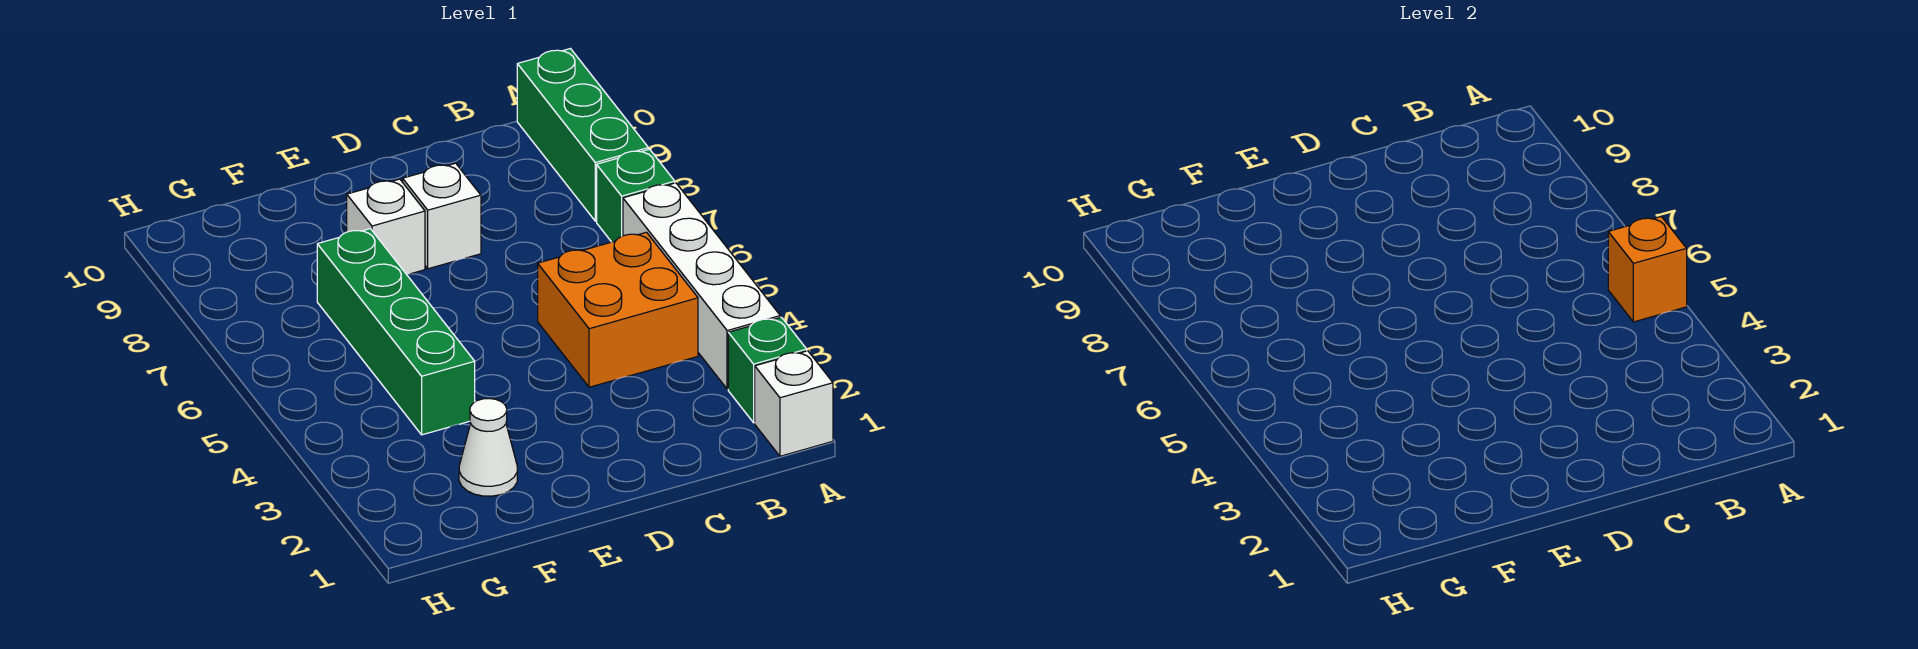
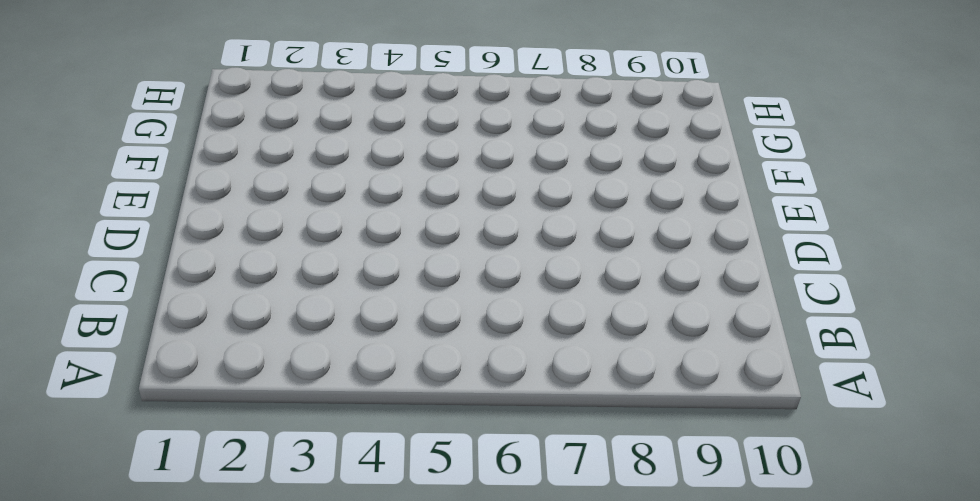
none -> white 1x1 brick [755,351,833,456]
none -> green 1x1 brick [728,317,807,423]

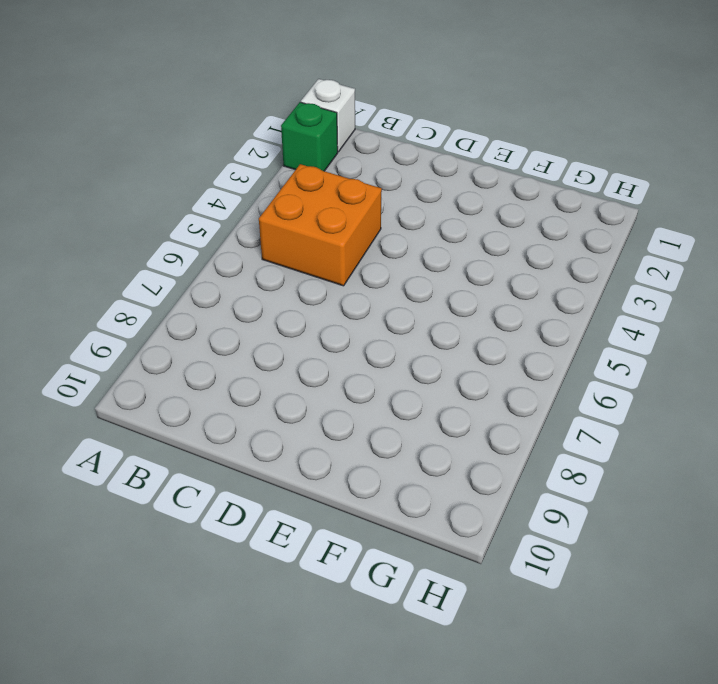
none -> white 1x4 brick [623,183,780,389]
none -> green 1x1 brick [597,149,675,242]

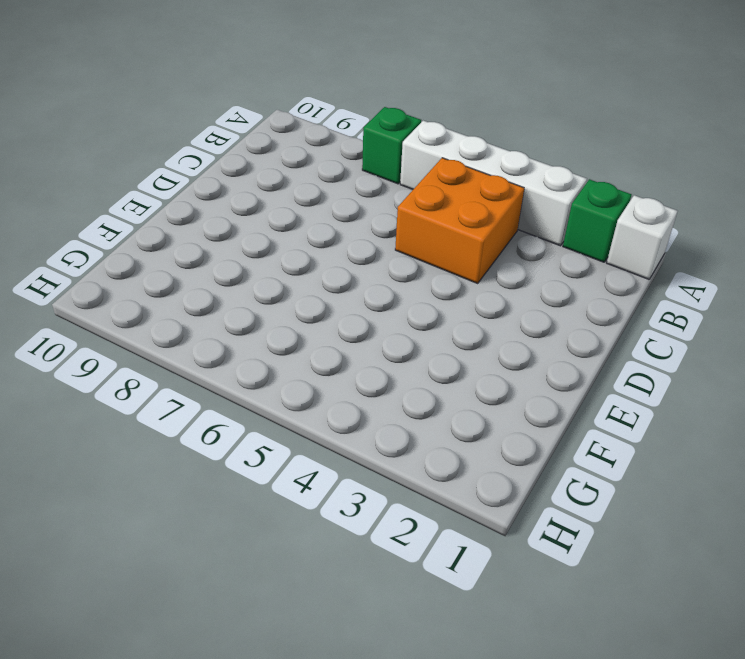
none -> green 1x3 brick [517,49,648,221]
none -> white 1x1 brick [403,163,481,269]

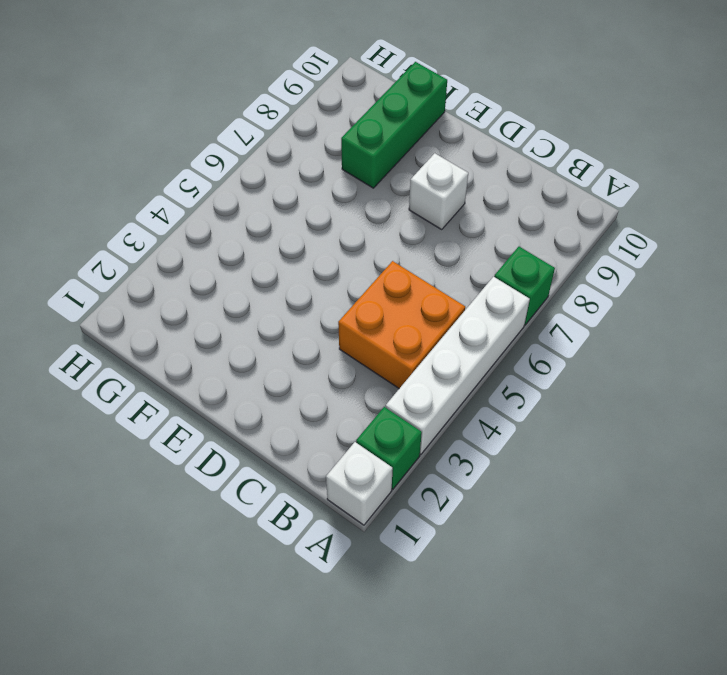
green 1x3 brick [341,62,447,188] -> green 1x3 brick moved to [517,49,648,221]
none -> white 1x1 brick [347,179,425,274]
none -> white 1x1 cone [459,398,517,496]

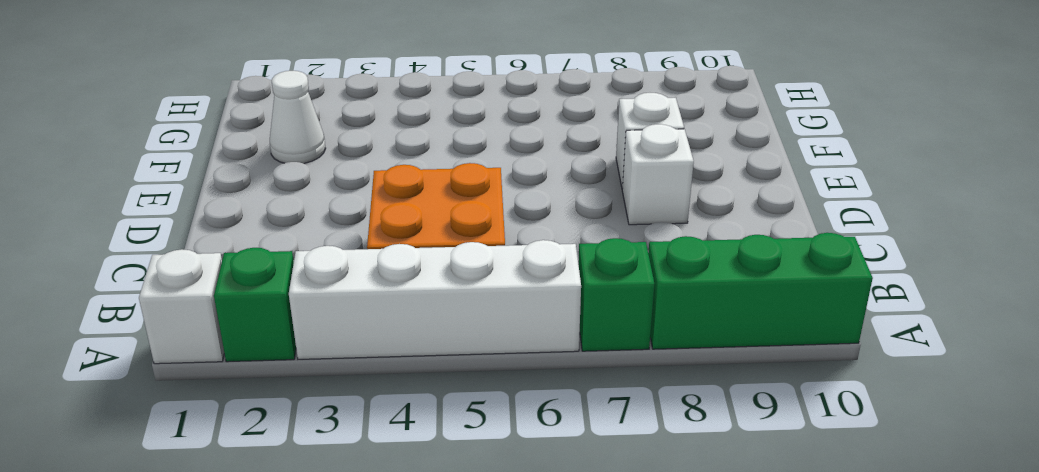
none -> green 1x4 brick [317,229,475,435]
none -> orange 1x1 brick [1608,217,1687,322]

